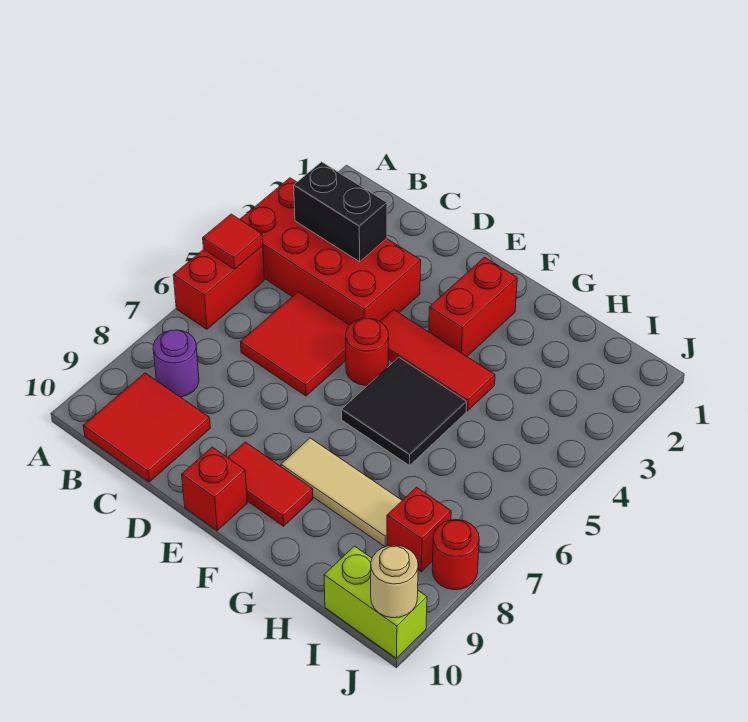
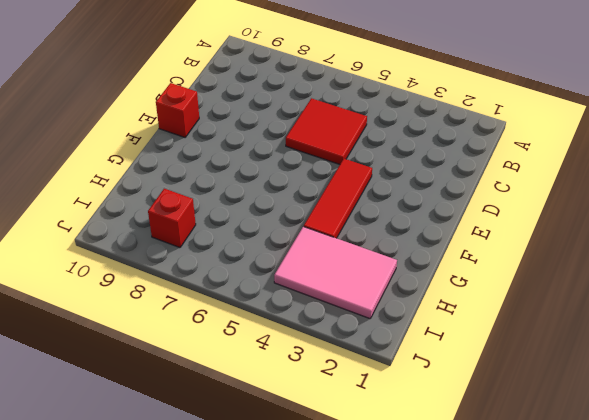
pink 2x3 tile [274,226,397,319] -> none
none -> red 2x4 brick [240,178,421,325]
none -> red 1x2 brick [173,246,264,329]
none -> purple 1x1 round brick [153,330,199,397]

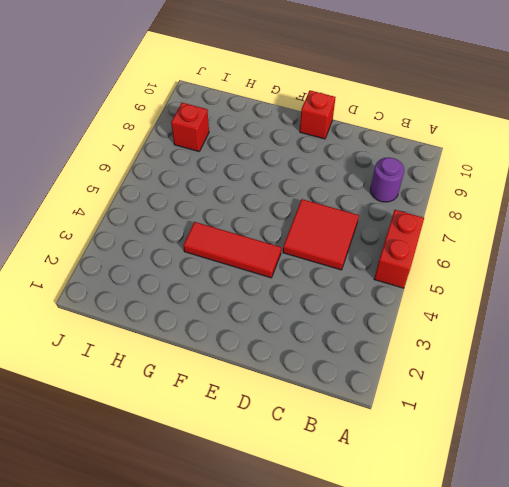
none -> red 2x4 brick [240,178,421,325]
none -> red 2x2 tile [83,373,210,482]
none -> red 1x1 round brick [346,318,389,385]

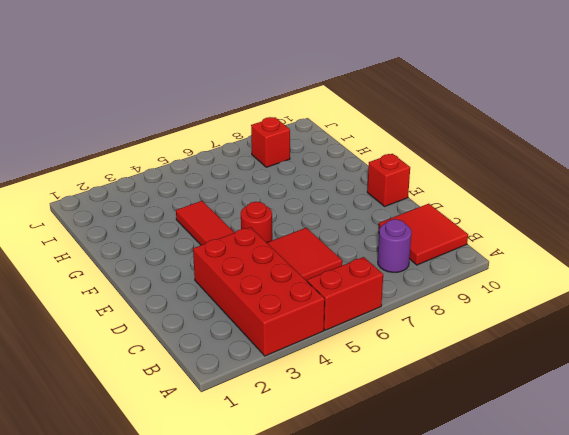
none -> red 1x2 tile [228,442,313,526]
none -> red 1x2 brick [429,257,517,356]
none -> black 2x2 tile [342,358,467,465]

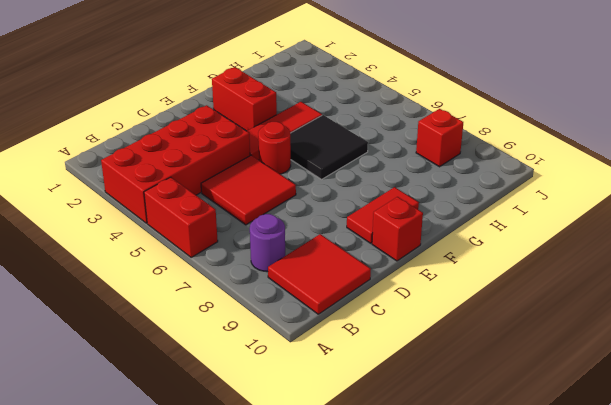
none -> tan 1x3 tile [281,438,402,547]
none -> lime 1x2 brick [324,546,427,658]
none -> red 1x1 round brick [432,520,479,590]

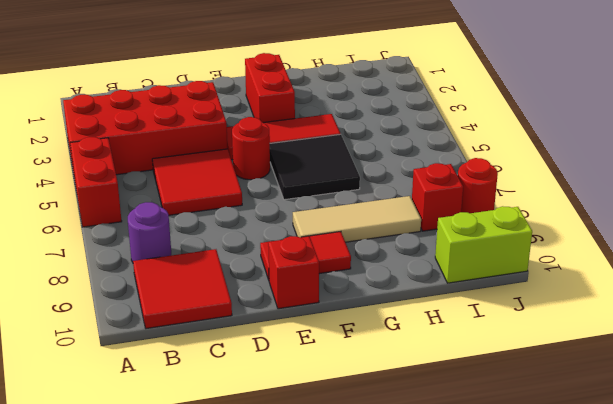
none -> red 1x1 tile [203,214,263,269]
none -> black 1x2 brick [294,162,387,262]
none -> tan 1x1 round brick [371,545,418,618]

